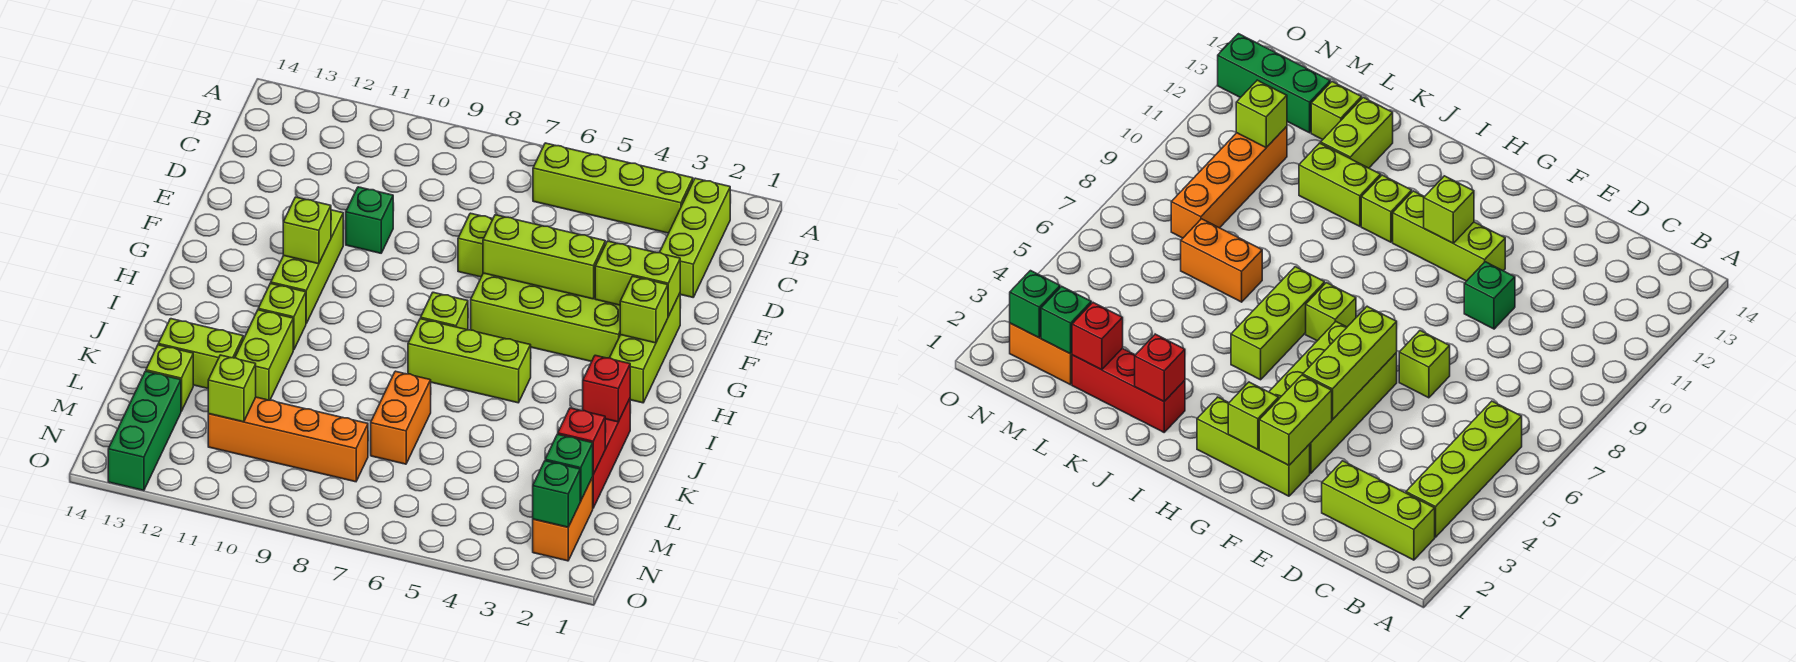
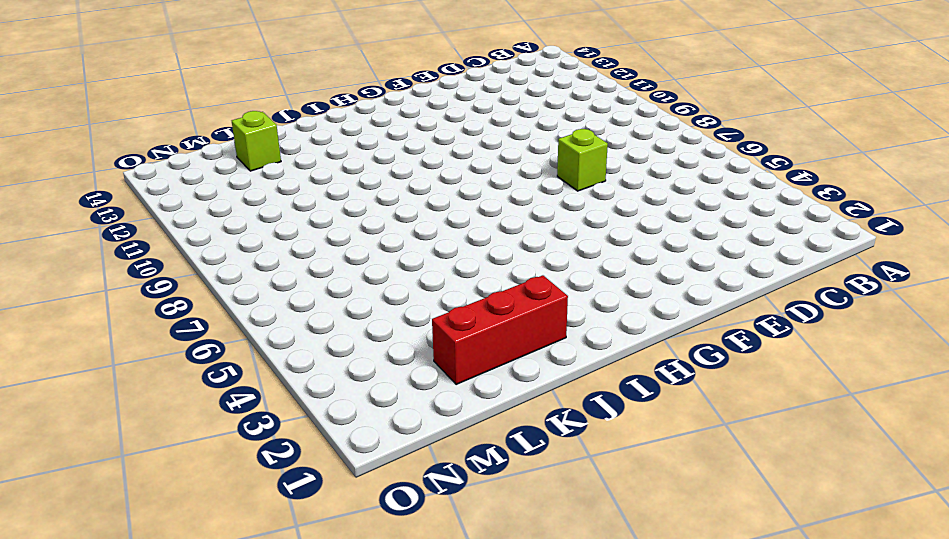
none -> lime 1x3 brick [659,178,730,297]
none -> lime 1x4 brick [533,143,693,233]
none -> green 1x1 brick [346,187,393,253]

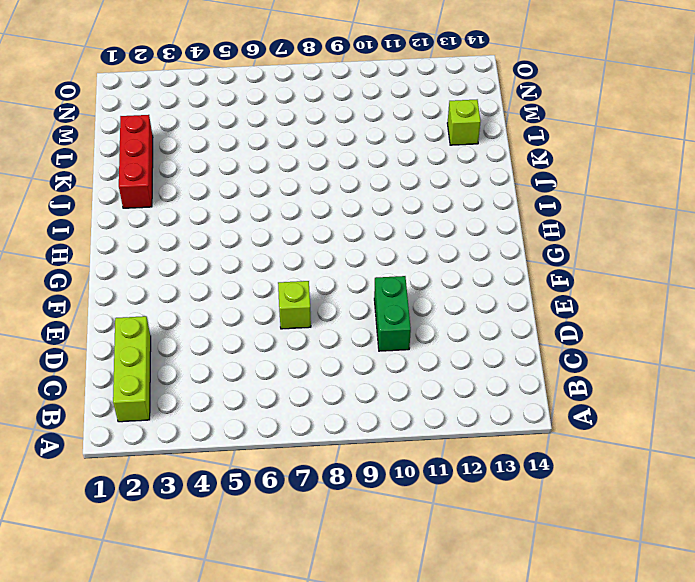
green 1x2 brick [374,276,411,351] -> green 1x1 brick [346,187,393,253]
none -> lime 1x4 brick [533,143,693,233]
none -> lime 1x3 brick [610,293,680,403]
none -> lime 2x4 brick [471,273,620,362]

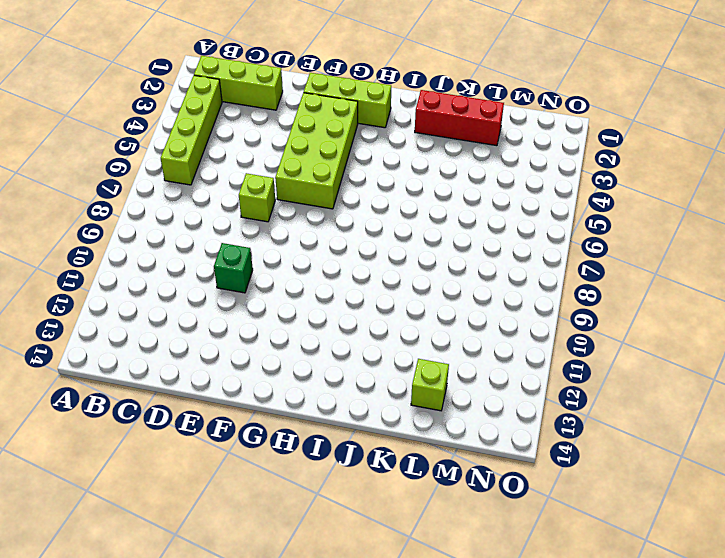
none -> lime 1x3 brick [271,210,343,323]
none -> lime 1x1 brick [421,292,468,330]
none -> lime 1x3 brick [408,319,531,403]

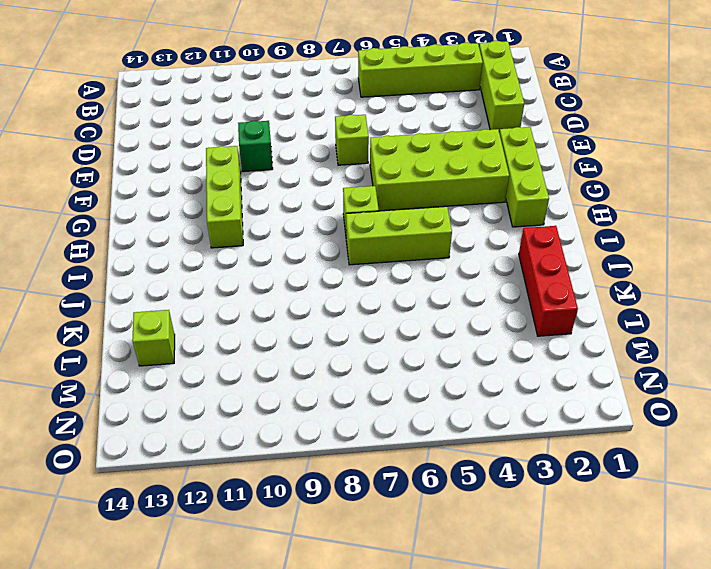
none -> lime 1x1 brick [258,283,306,350]
none -> lime 1x2 brick [235,310,293,400]
none -> orange 1x2 brick [371,371,431,464]

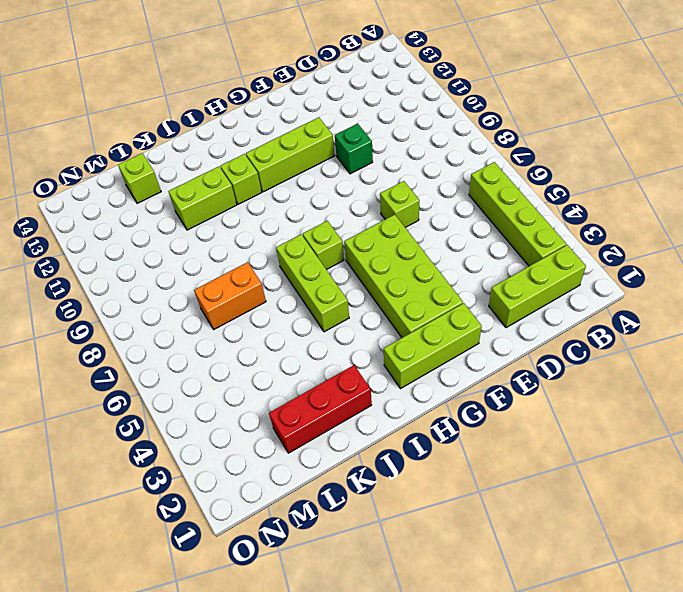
none -> lime 1x2 brick [158,319,243,388]
none -> orange 1x2 brick [533,477,593,561]
none -> orange 1x4 brick [208,397,368,482]

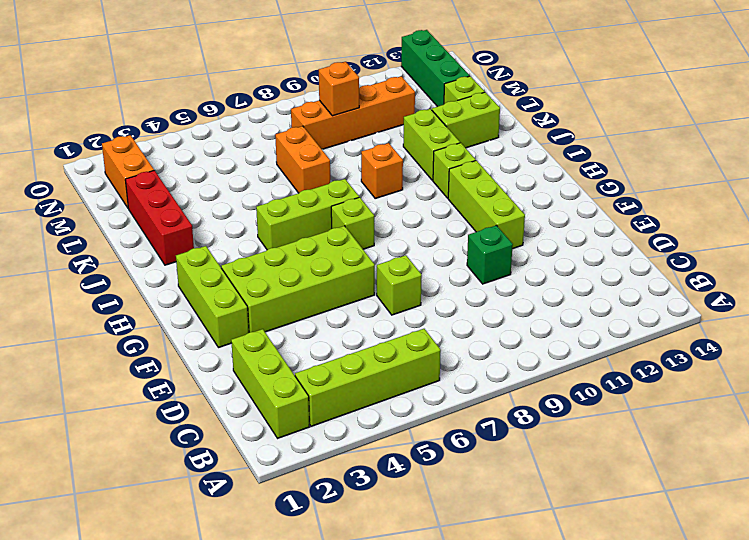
orange 1x1 brick [361,143,403,198] -> none
orange 1x1 brick [319,62,359,116] -> none
none -> lime 1x2 brick [595,241,680,316]
none -> lime 1x3 brick [483,215,605,299]
none -> lime 1x1 brick [620,276,668,343]

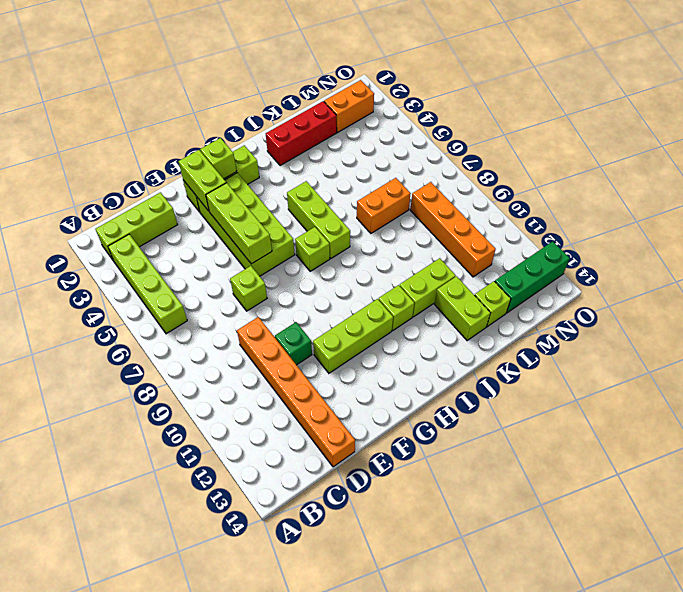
orange 1x6 brick [237,317,355,467] -> none
none -> lime 1x1 brick [283,197,331,264]
none -> red 1x1 brick [583,355,630,422]
none -> red 1x1 brick [558,408,605,474]

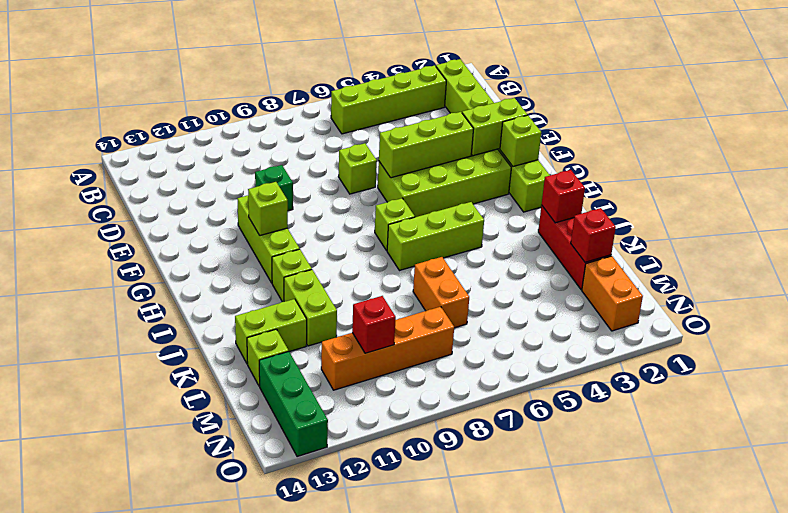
red 1x1 brick [352,296,396,353] -> none
none -> green 1x1 brick [545,434,593,501]
none -> lime 1x1 brick [208,355,256,422]
none -> green 1x1 brick [533,461,580,527]

